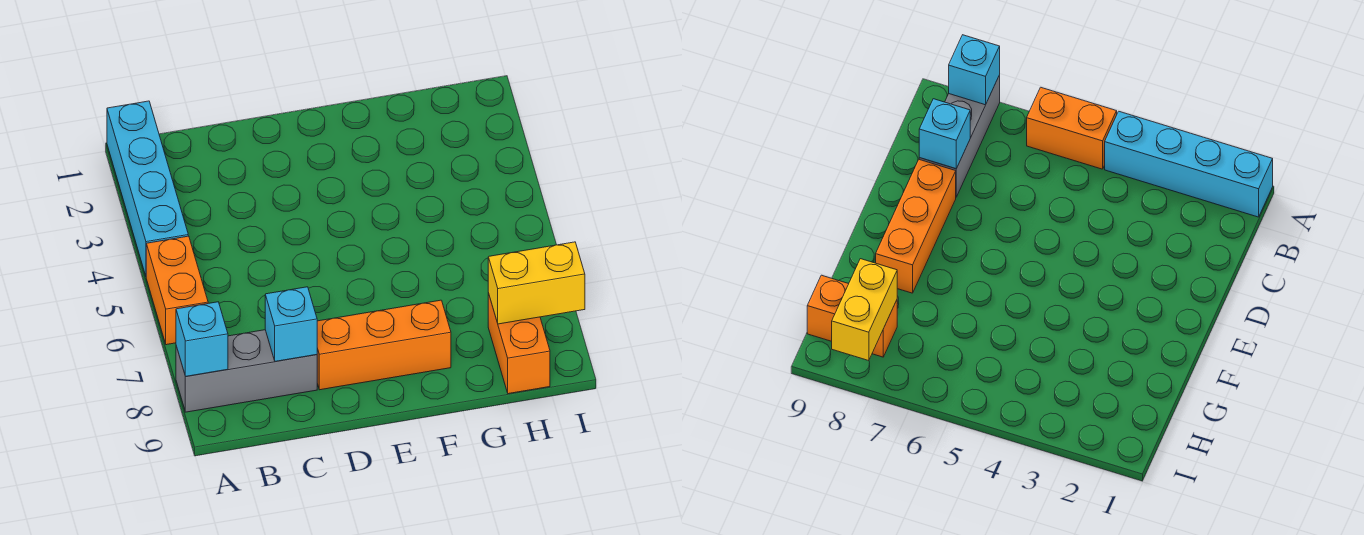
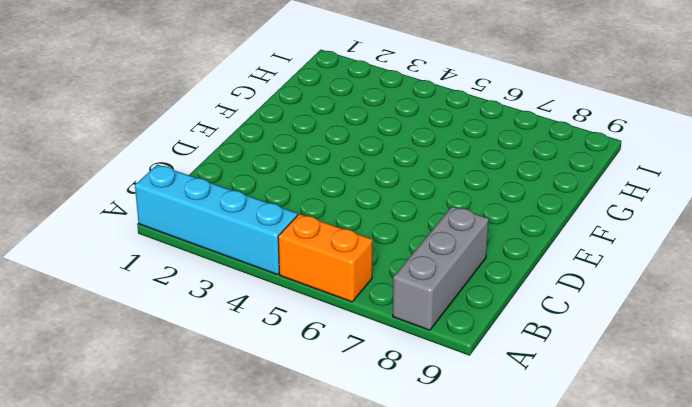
none -> orange 1x3 brick [317,300,451,390]
none -> orange 1x2 brick [488,293,550,394]

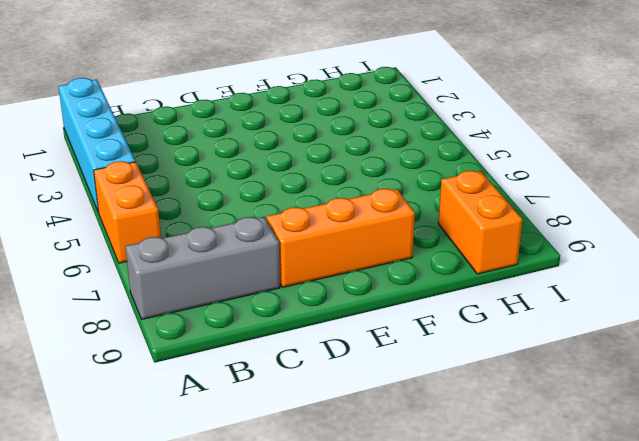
none -> cyan 1x1 brick [176,302,228,377]
none -> cyan 1x1 brick [265,287,317,361]

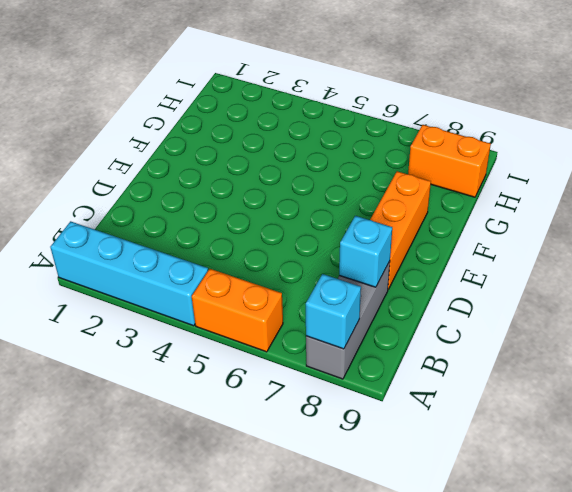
none -> yellow 1x2 brick [488,242,585,324]

